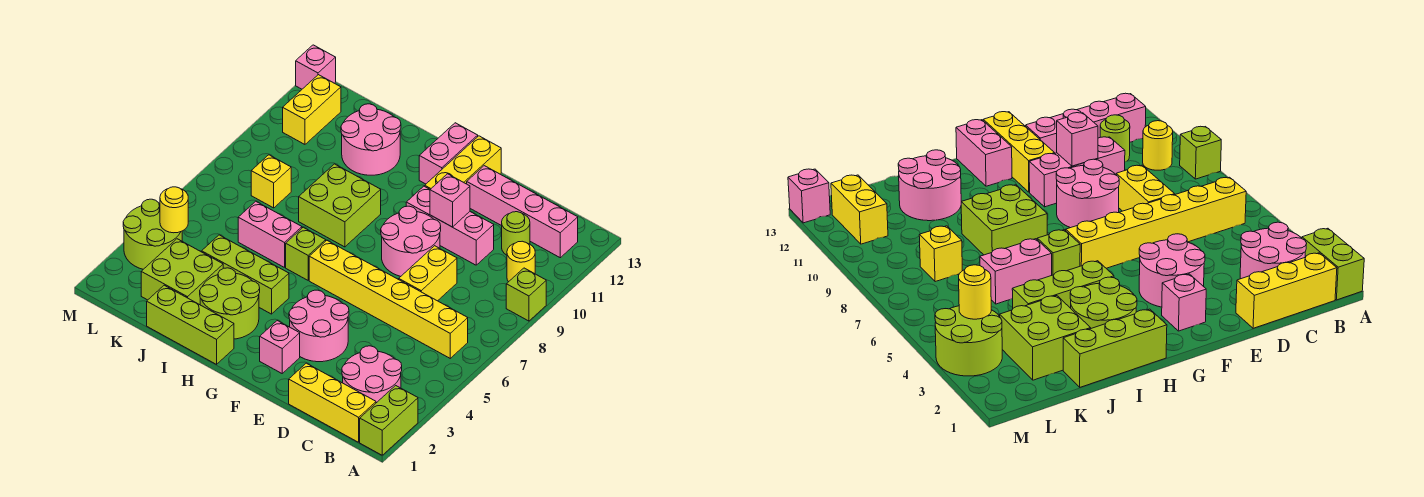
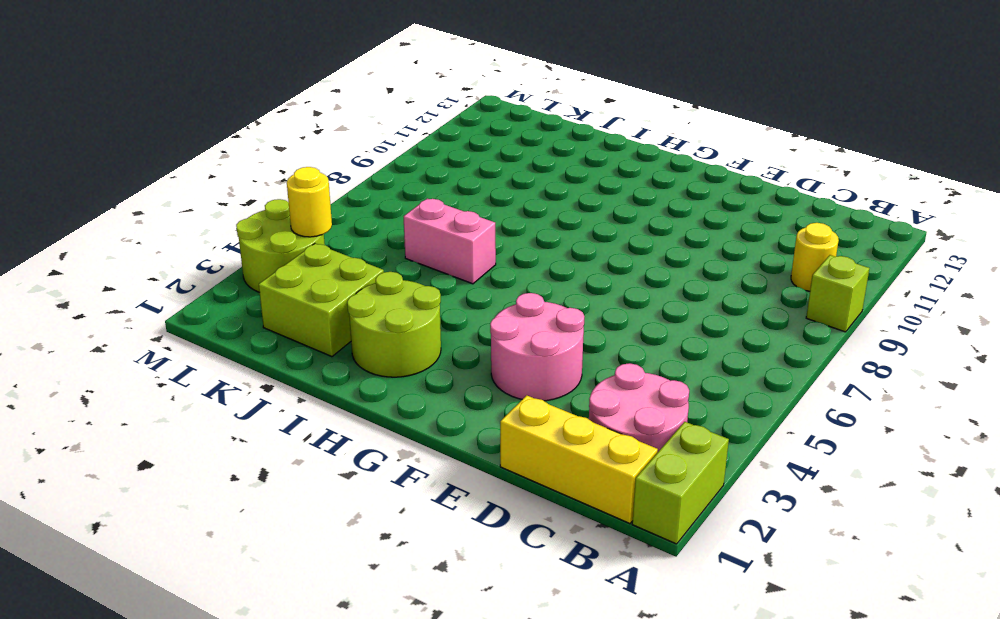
none -> yellow 1x6 brick [309,241,468,358]
none -> pink 1x4 brick [467,166,578,258]
none -> lime 1x1 round brick [502,212,530,255]

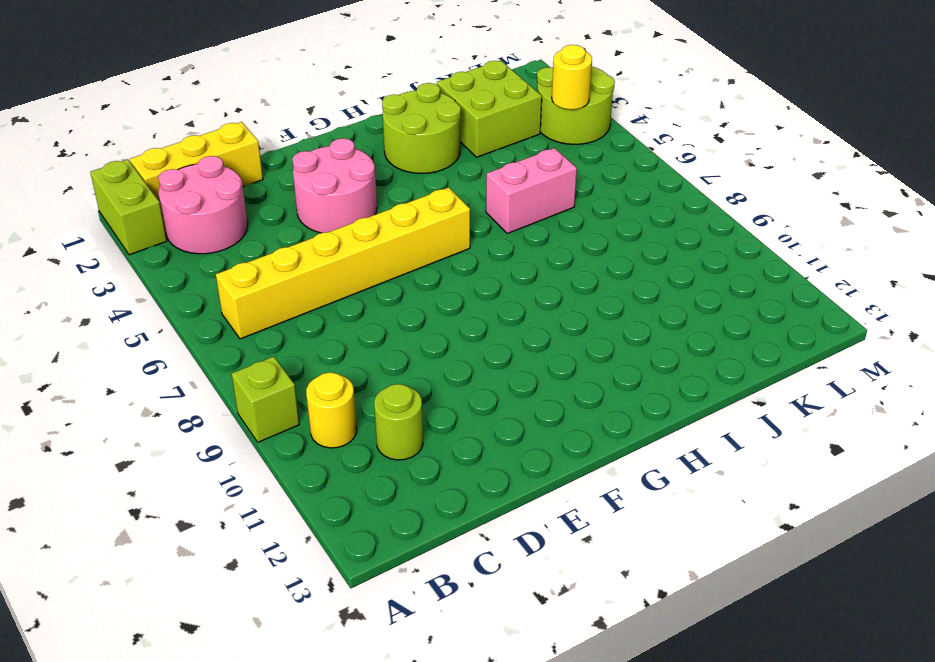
none -> pink 1x4 brick [467,166,578,258]
none -> yellow 1x2 brick [399,246,457,301]
none -> pink 1x3 brick [406,186,494,265]

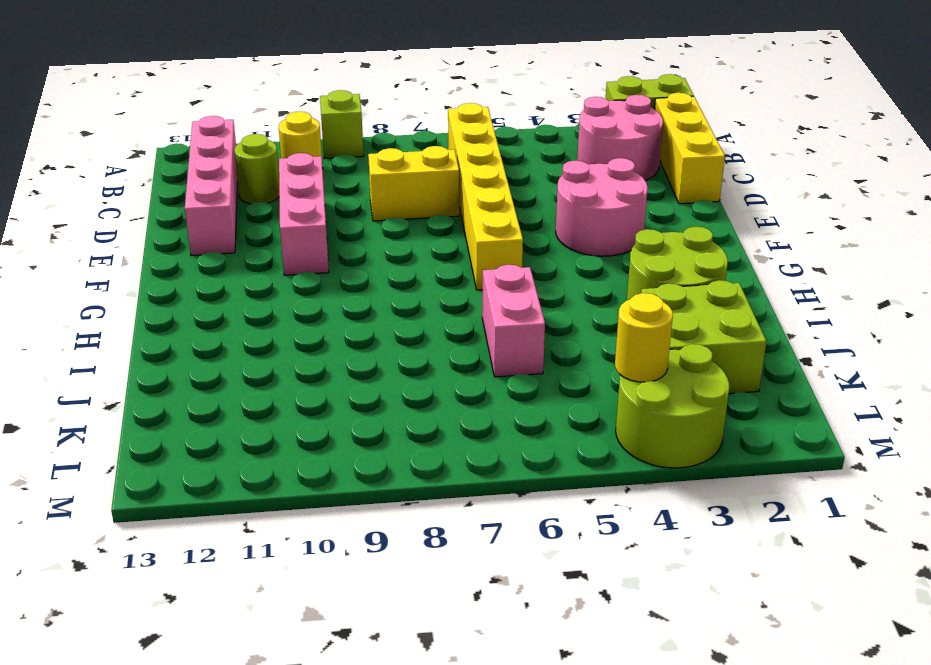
none -> pink 2x2 round brick [381,206,441,277]
none -> pink 1x1 brick [260,321,300,373]
none -> yellow 1x3 brick [425,136,501,189]

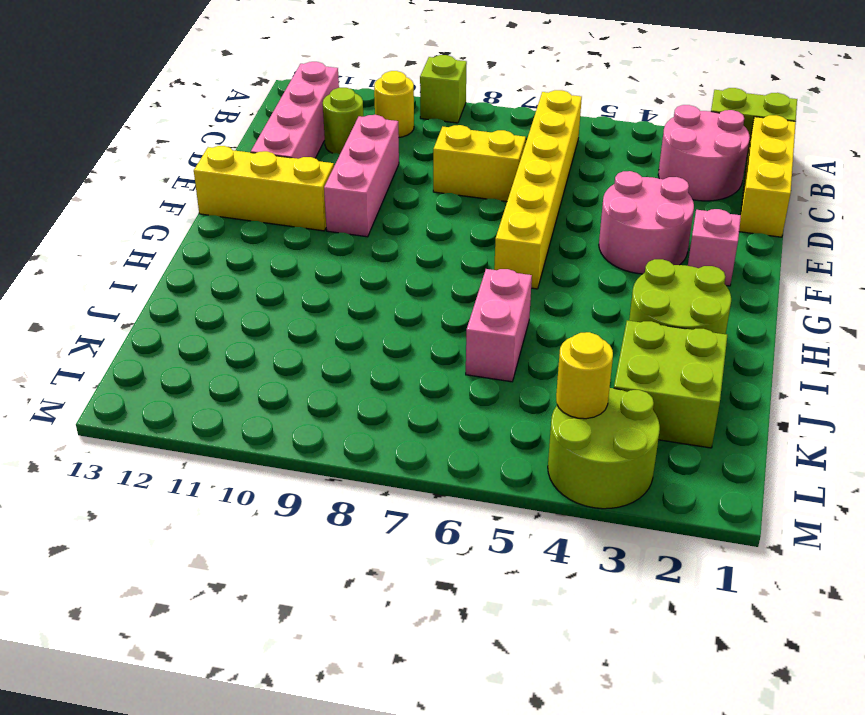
none -> pink 2x2 round brick [381,206,441,277]
none -> pink 1x2 brick [419,123,478,184]
none -> lime 1x3 brick [147,285,234,364]

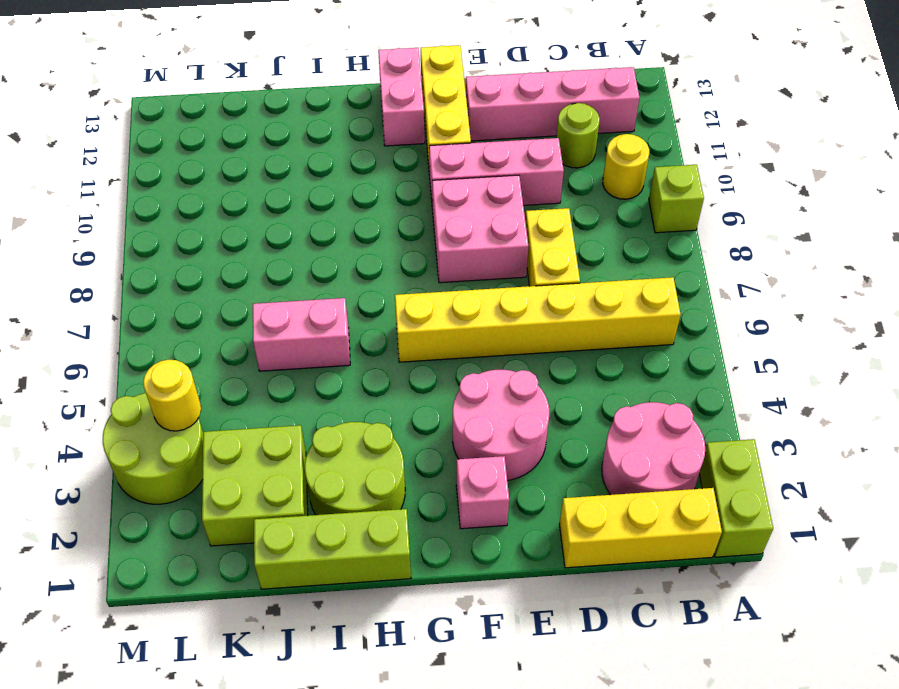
pink 2x2 brick [432,175,528,283] -> pink 2x2 round brick [381,206,441,277]
none -> lime 1x3 brick [202,235,289,314]
none -> lime 1x1 brick [286,227,326,280]
none -> lime 2x2 brick [299,164,381,247]

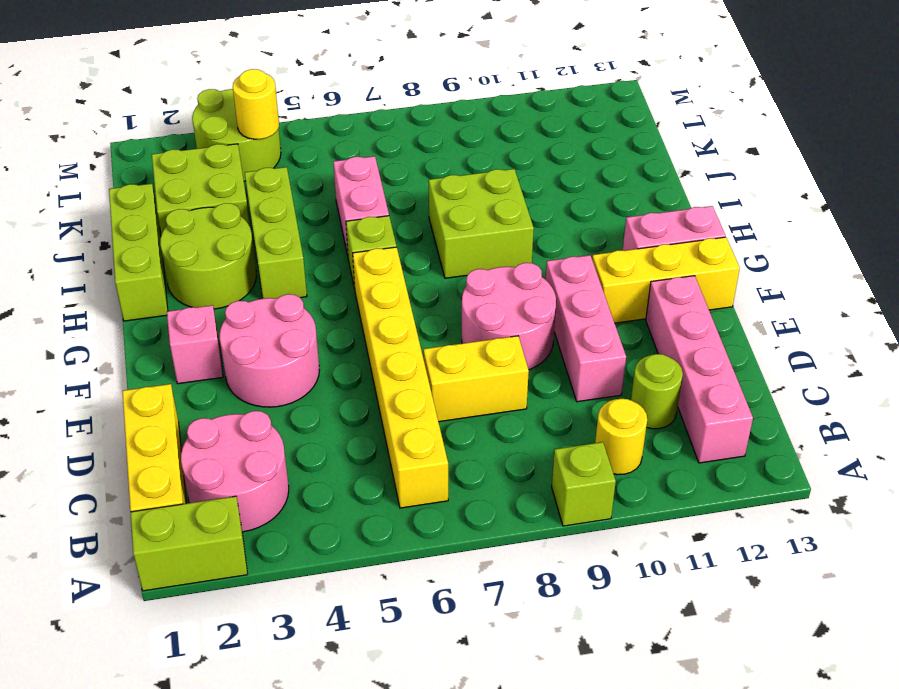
none -> pink 2x2 round brick [341,104,401,175]
none -> yellow 1x1 brick [251,155,291,208]
none -> yellow 1x2 brick [283,75,341,144]

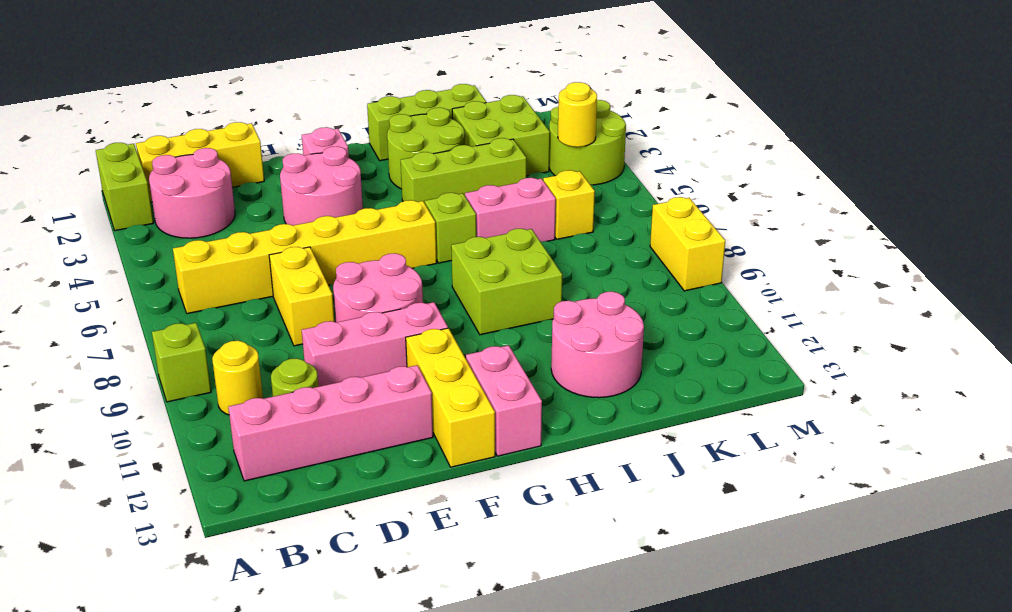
yellow 1x1 brick [543,170,595,239] -> yellow 1x1 brick moved to [251,155,291,208]
yellow 1x2 brick [650,197,725,291] -> yellow 1x2 brick moved to [283,75,341,144]
none -> pink 1x1 brick [296,45,336,89]
none -> pink 1x1 brick [430,174,470,227]

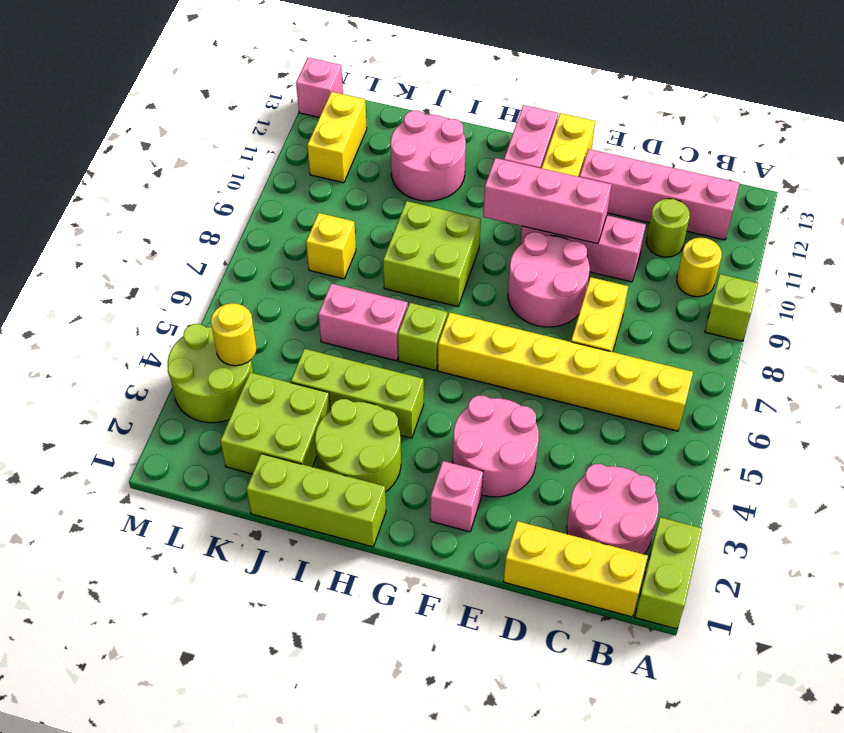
pink 1x3 brick [483,158,611,244] -> pink 1x1 brick [430,174,470,227]

